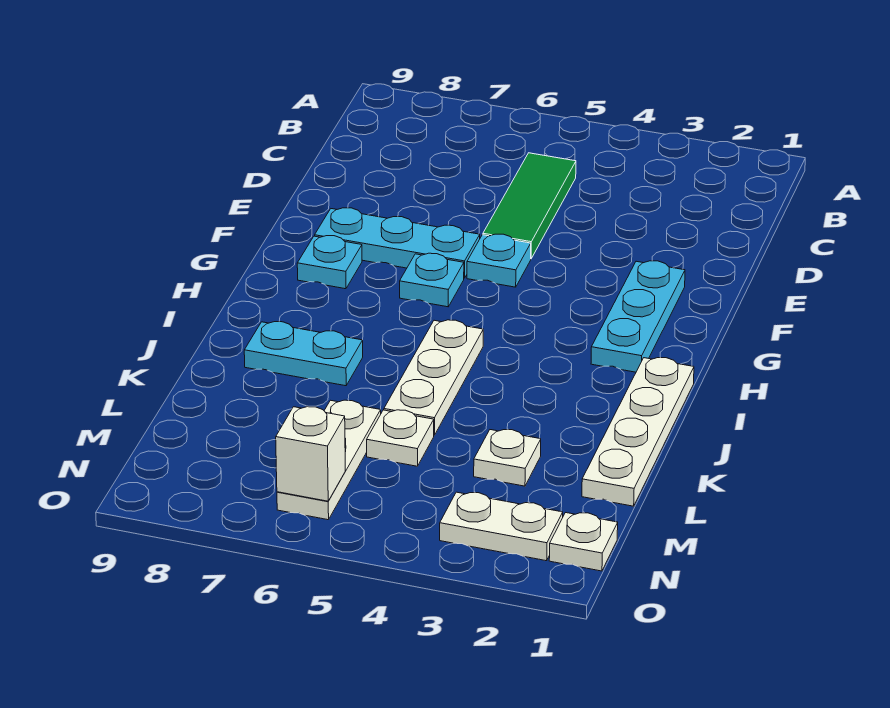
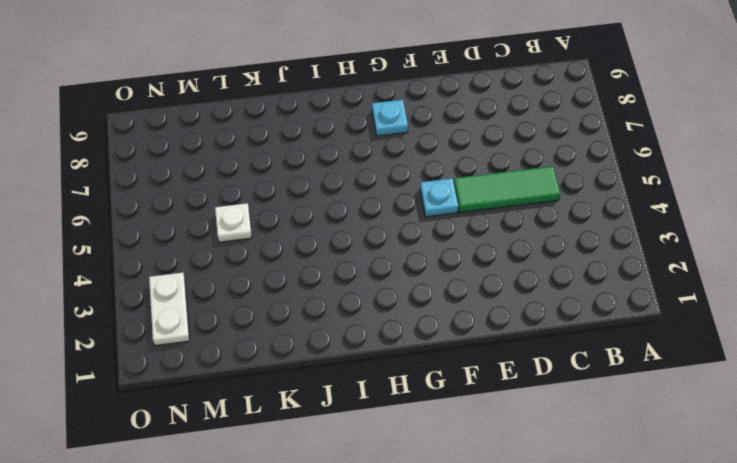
none -> cyan 1x3 plate [591,261,685,372]
none -> cyan 1x3 plate [315,208,480,278]
none -> cyan 1x1 plate [400,253,464,307]

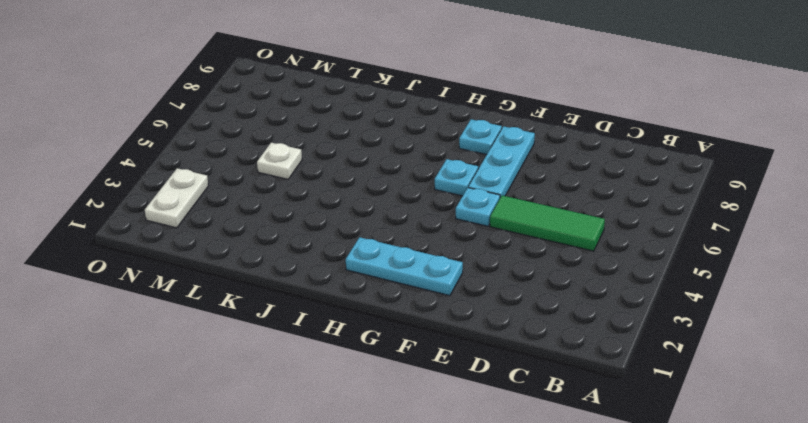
none -> white 1x4 plate [582,358,694,506]
none -> white 1x3 plate [384,320,483,435]
none -> cyan 1x2 plate [244,322,363,386]

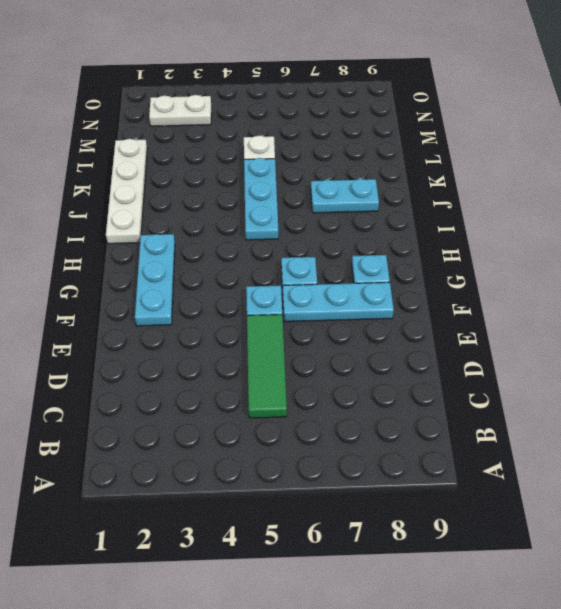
cyan 1x3 plate [244,158,279,240] -> white 1x3 plate [384,320,483,435]
none -> white 1x1 plate [474,430,541,486]
none -> white 1x3 plate [277,400,381,520]
none -> white 1x1 plate [549,513,618,571]

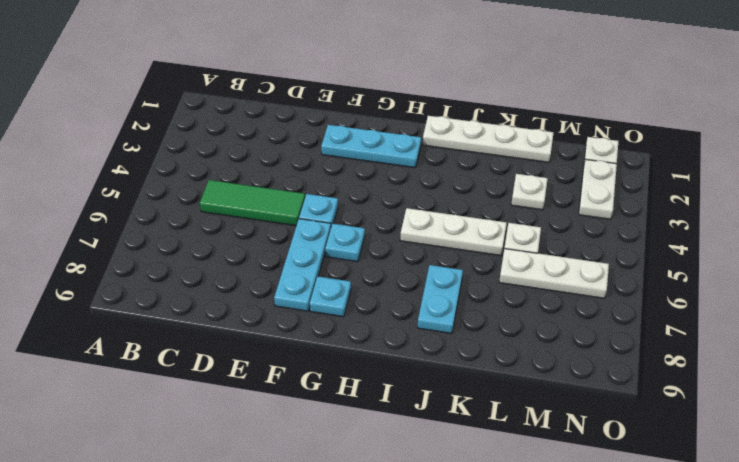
none -> white 1x1 brick [276,407,345,501]

